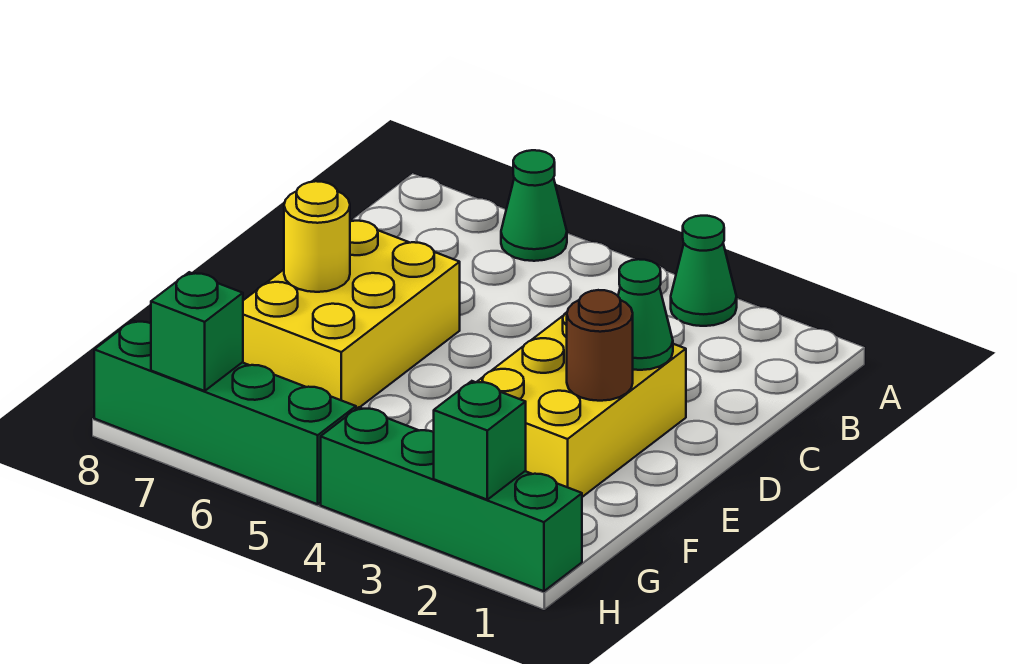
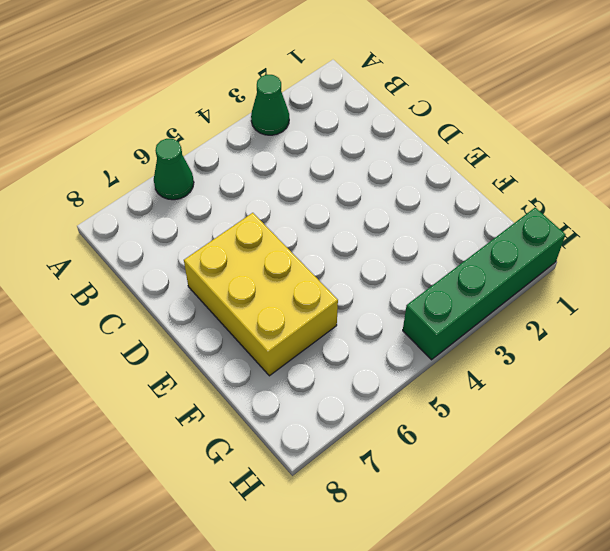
none -> yellow 2x3 brick [477,312,686,497]
none -> green 1x4 brick [94,320,356,504]

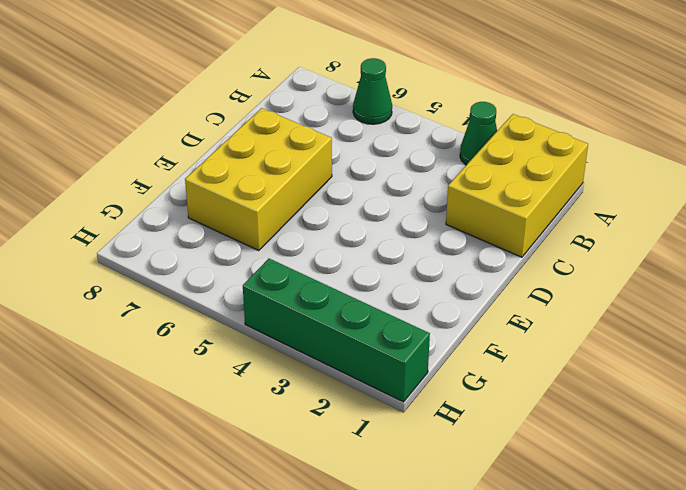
yellow 2x3 brick [446,114,588,257] -> yellow 2x3 brick moved to [477,312,686,497]
none -> green 1x4 brick [94,320,356,504]
none -> green 1x1 cone [618,259,673,370]

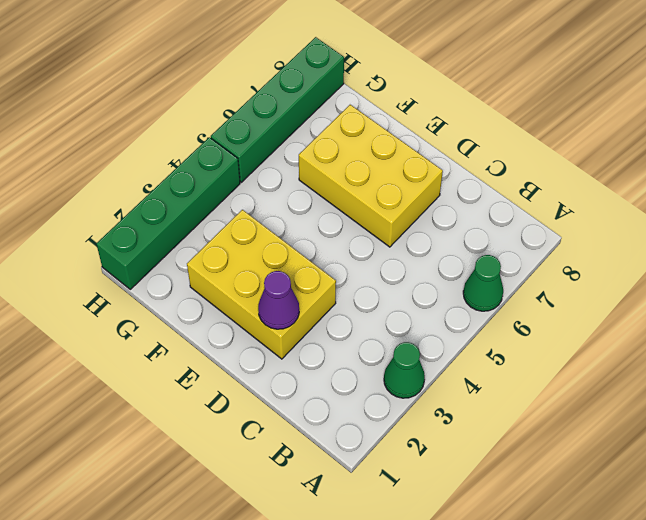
purple 1x1 cone [258,271,299,329] -> green 1x1 cone [618,259,673,370]
none -> brown 1x1 round brick [567,290,633,401]
none -> yellow 1x1 round brick [284,181,350,292]

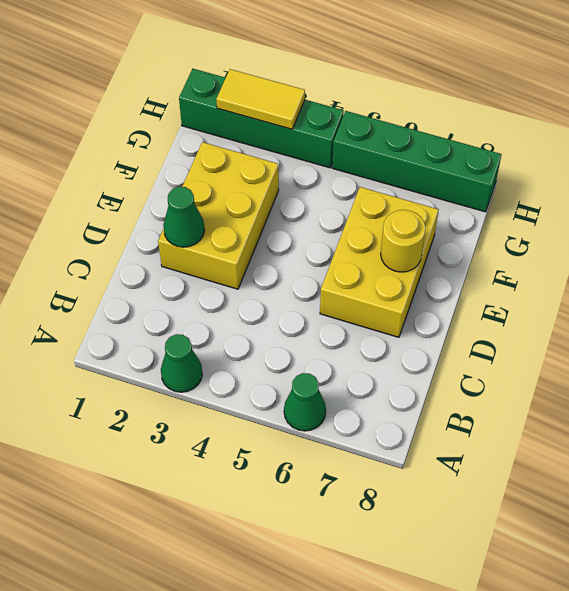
yellow 1x2 tile [216,69,305,129] -> green 1x1 brick [434,381,526,500]
none -> brown 1x1 round brick [567,290,633,401]
none -> green 1x1 brick [151,272,243,391]

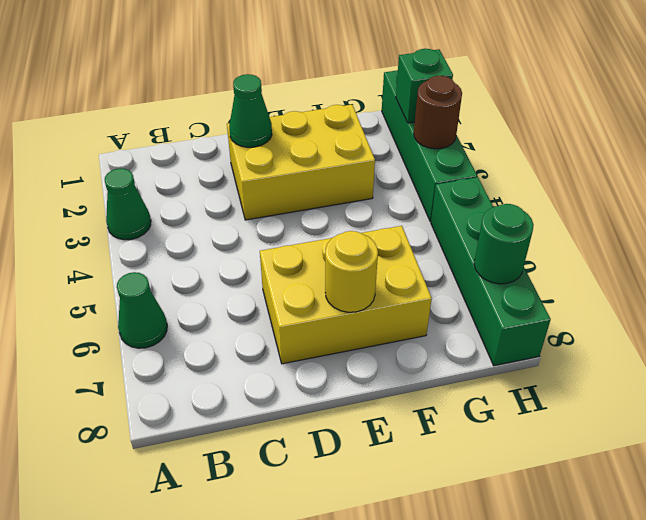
brown 1x1 round brick [414,76,462,149] -> brown 1x1 round brick moved to [567,290,633,401]
green 1x1 round brick [474,204,534,284] -> green 1x1 brick [151,272,243,391]

